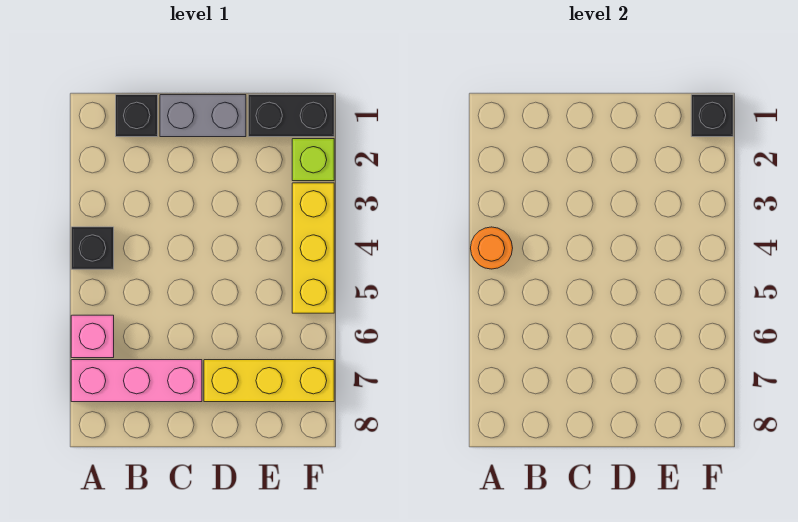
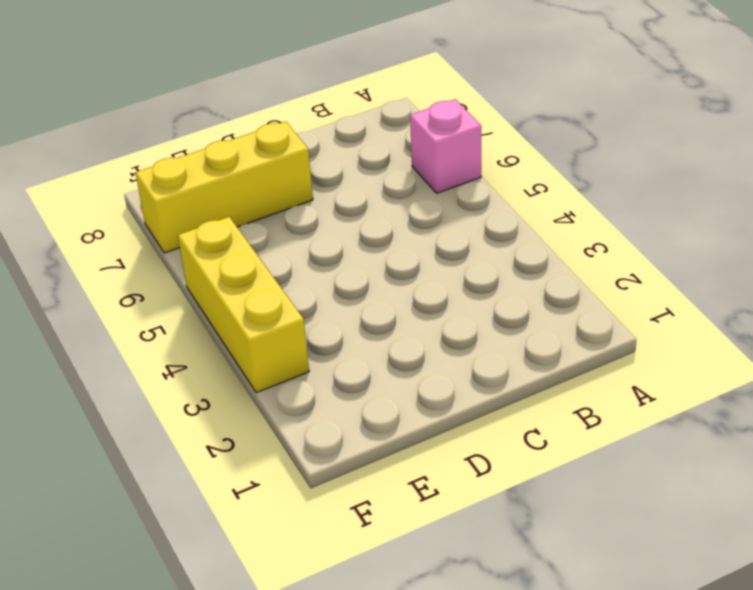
none -> black 1x1 brick [71,227,114,269]
none -> pink 1x3 brick [71,360,202,402]

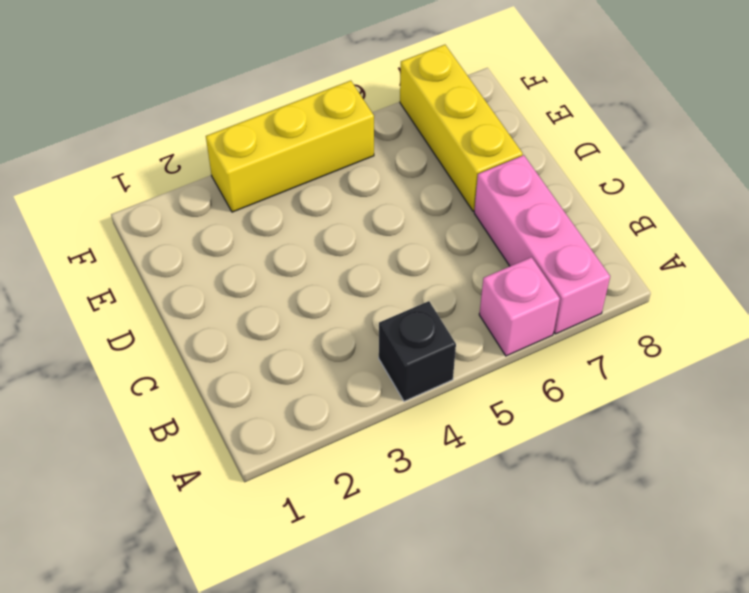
none -> black 1x1 brick [116,95,158,137]
none -> grey 1x2 brick [160,95,246,137]

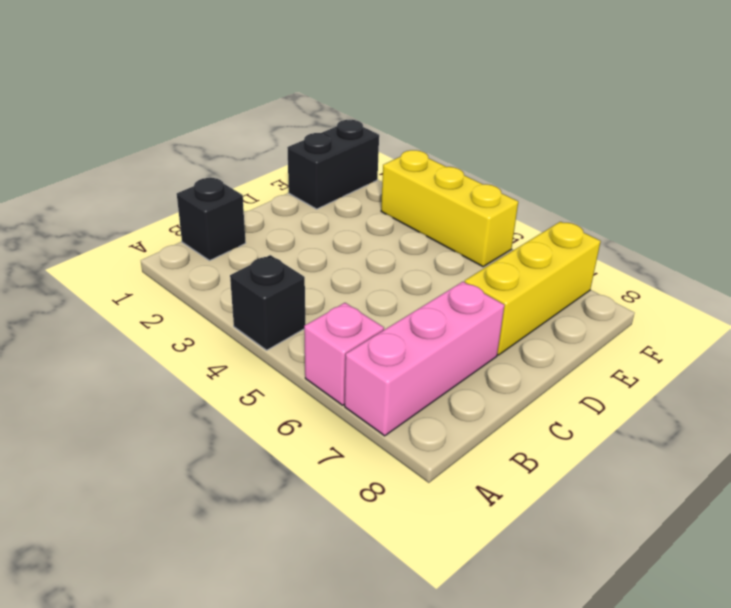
none -> grey 1x2 brick [160,95,246,137]
none -> lime 1x1 brick [292,139,334,181]

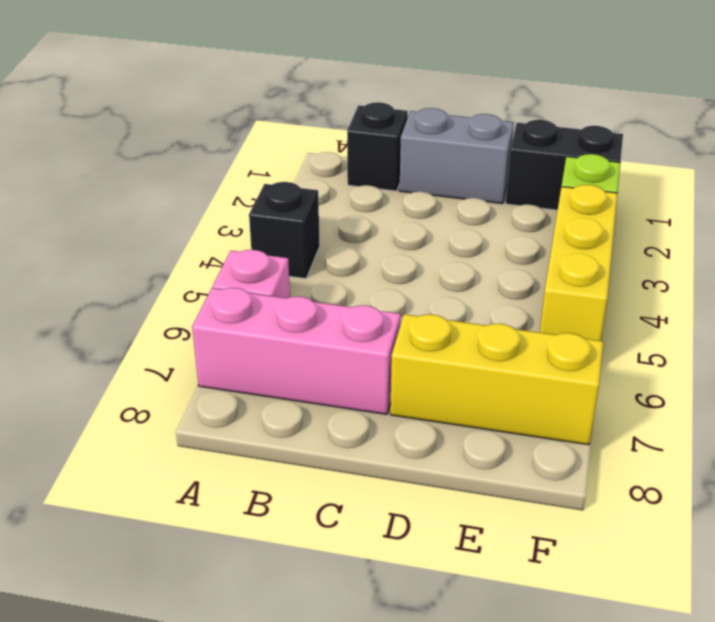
none -> orange 1x1 round brick [471,227,513,269]
none -> black 1x1 brick [691,95,733,137]

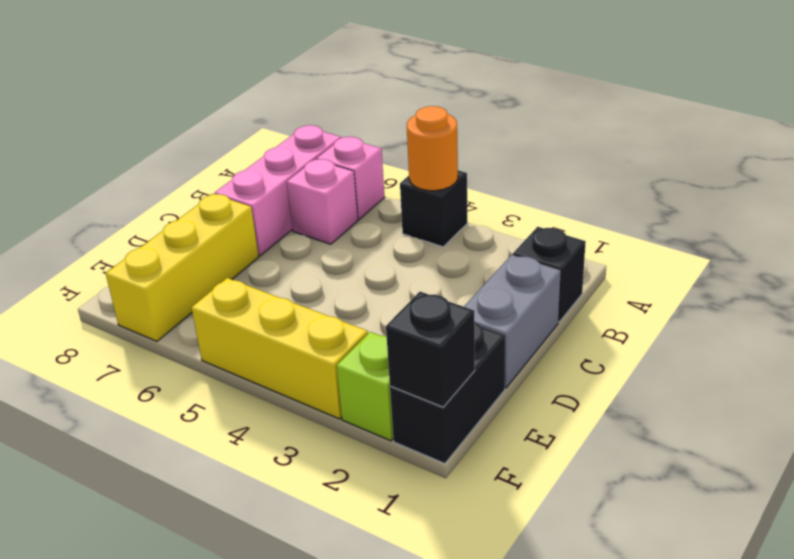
pink 1x1 brick [287,159,358,244] -> none

